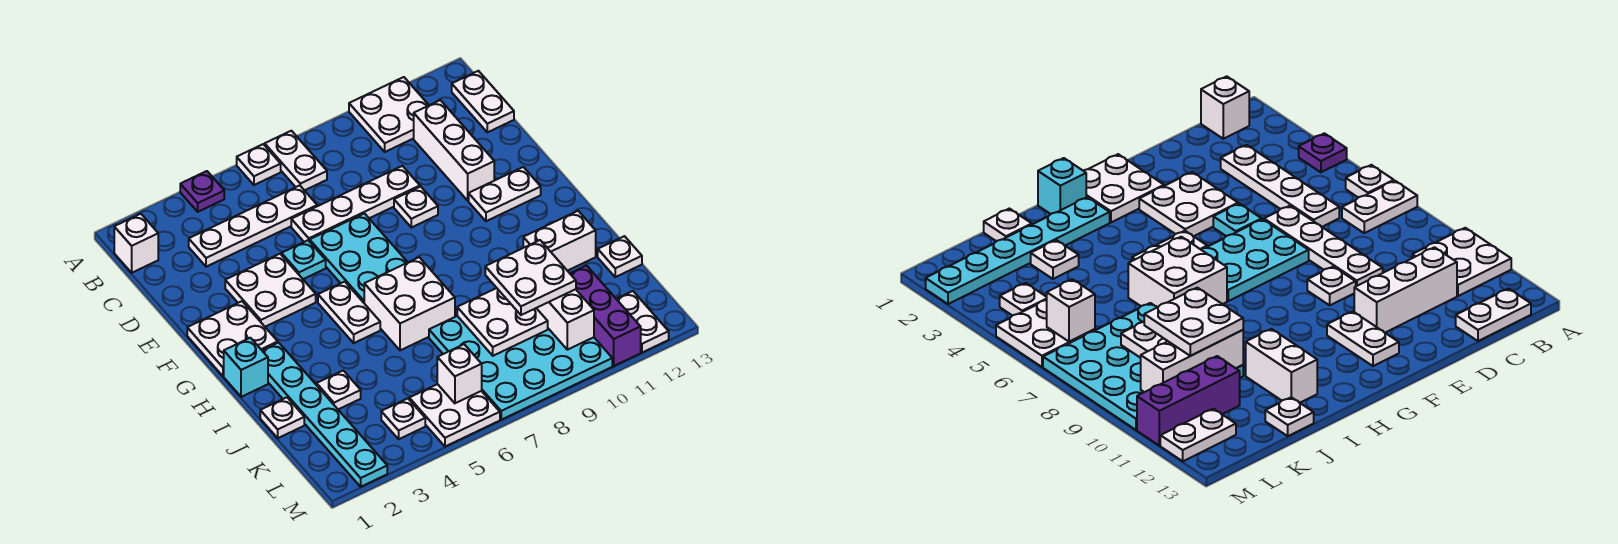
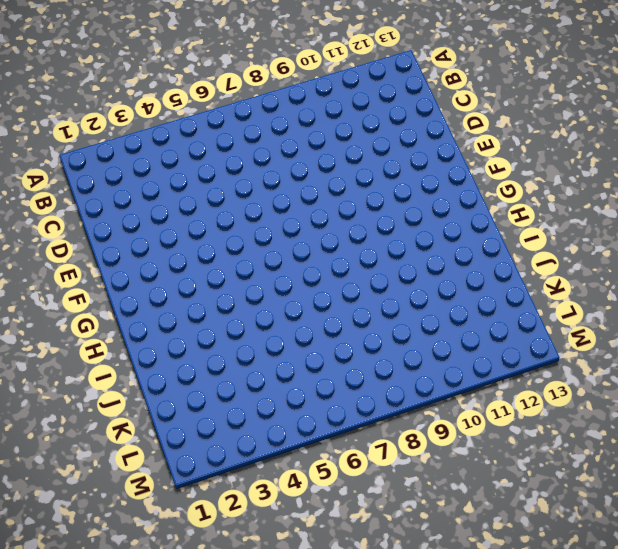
none -> purple 1x1 plate [180,171,224,212]
none -> white 1x1 plate [237,144,281,185]
none -> white 1x2 plate [265,131,327,191]
none -> white 2x2 plate [349,77,429,152]

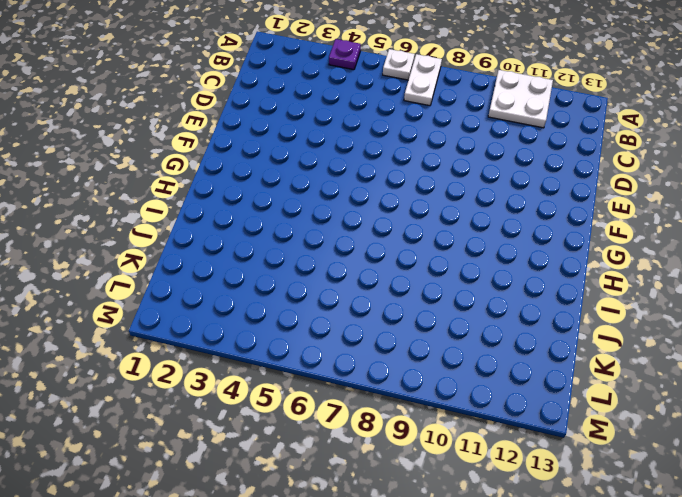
none -> white 1x1 brick [114,214,158,273]
none -> white 1x2 plate [452,71,514,132]
none -> white 1x4 plate [189,186,317,267]
none -> white 1x3 brick [414,100,494,200]

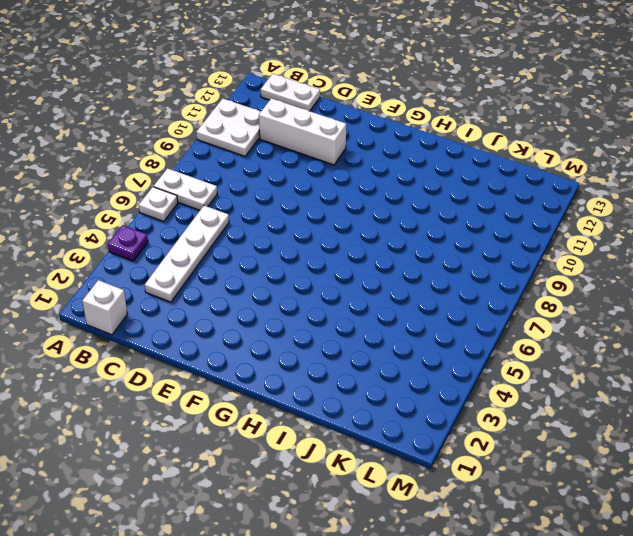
none -> white 1x4 plate [291,166,420,242]
none -> white 2x2 plate [225,254,316,327]
none -> cyan 1x1 plate [281,240,326,279]
none -> cyan 2x3 plate [310,213,408,303]

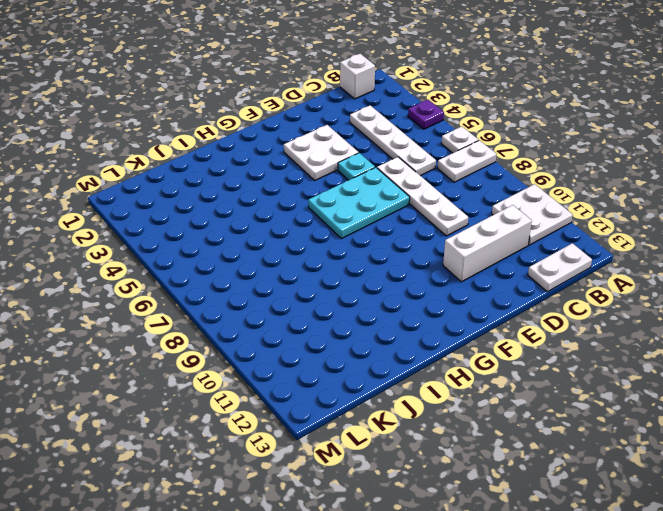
none -> white 1x1 plate [394,187,438,227]
none -> white 2x2 plate [187,301,278,376]
none -> white 1x2 plate [469,167,541,221]
none -> white 1x2 plate [318,282,380,343]

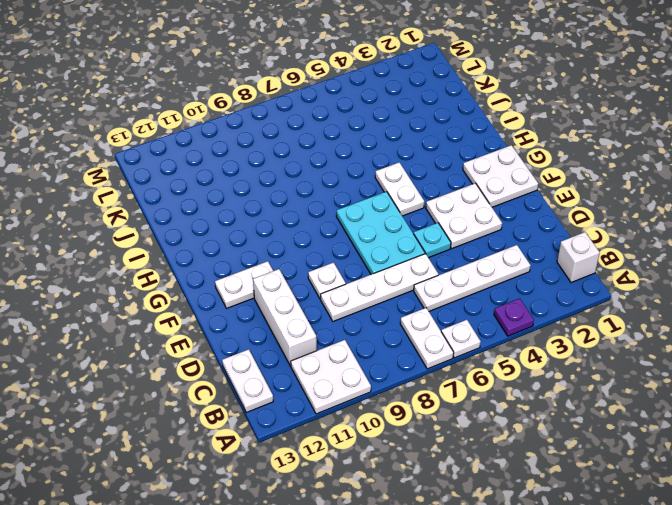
none -> cyan 1x1 brick [224,338,268,397]
none -> cyan 1x6 plate [262,343,387,487]
none -> white 2x2 brick [364,257,455,350]
none -> white 1x2 brick [523,211,596,271]

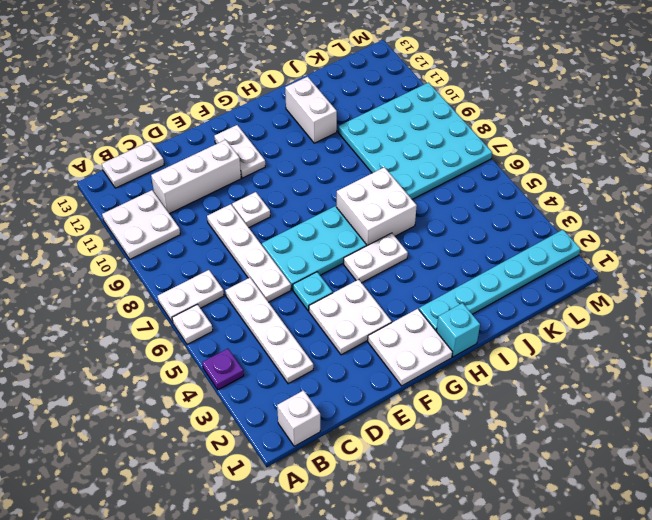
none -> white 1x1 plate [260,397,304,438]
none -> white 1x1 plate [317,371,361,409]
none -> white 1x1 plate [598,236,642,277]
none -> purple 1x3 brick [570,266,641,366]

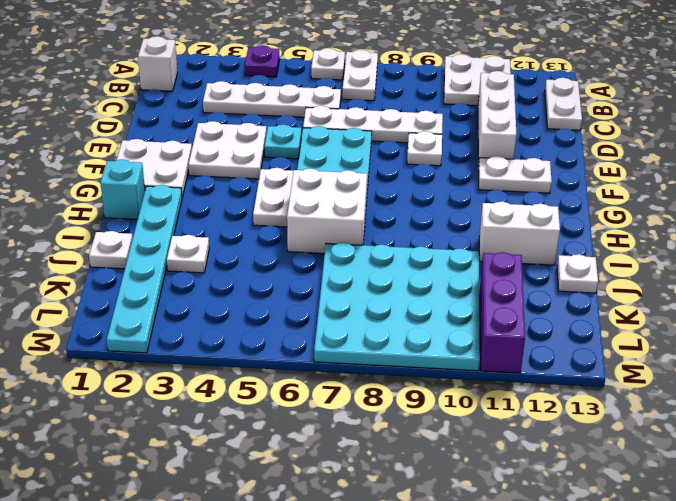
none -> white 1x1 plate [381,398,425,439]
none -> white 2x2 plate [409,384,500,447]
none -> white 1x2 plate [617,291,669,353]
none -> white 2x2 plate [457,288,548,356]

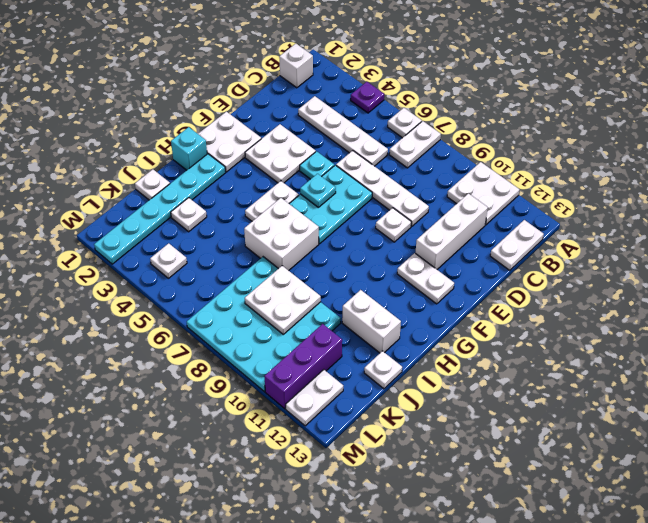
cyan 1x1 plate [300,174,336,207] -> none
none -> white 2x2 plate [409,384,500,447]
none -> white 1x3 brick [537,289,594,350]
none -> white 1x1 brick [437,344,482,403]
none -> white 2x2 plate [485,240,576,315]

